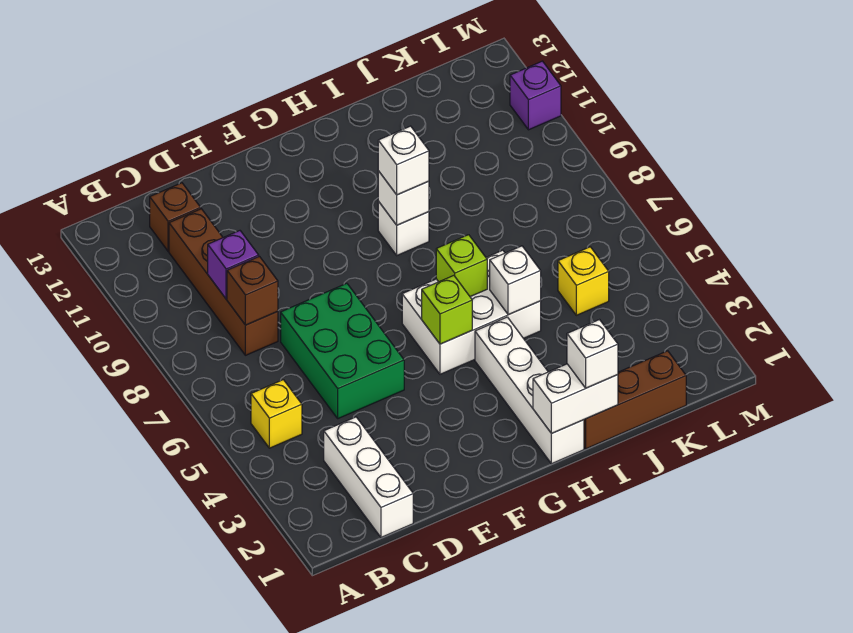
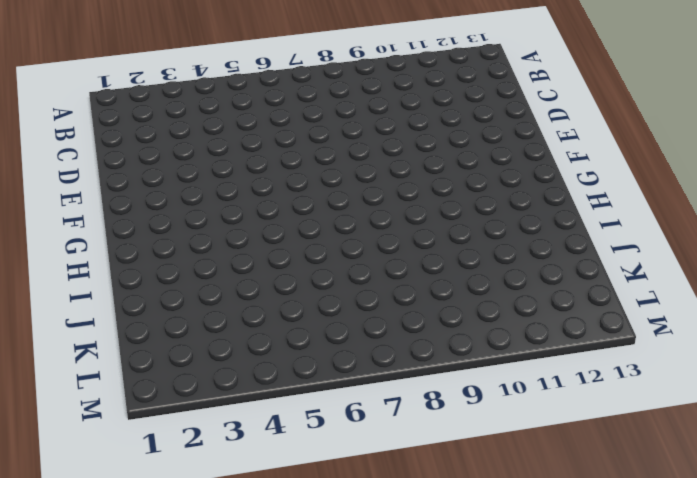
none -> yellow 1x1 brick [251,380,302,448]
none -> white 1x3 brick [324,417,413,537]
none -> brown 1x4 brick [169,209,278,355]

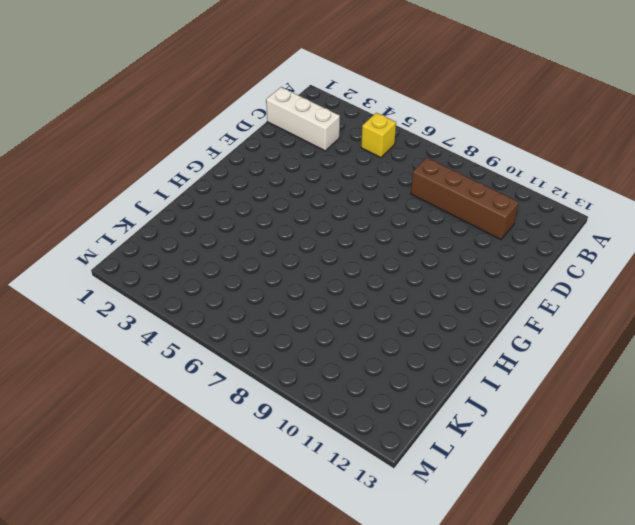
none -> brown 1x1 brick [150,183,201,251]
none -> green 2x3 brick [281,283,404,419]
none -> white 2x3 brick [402,250,541,374]

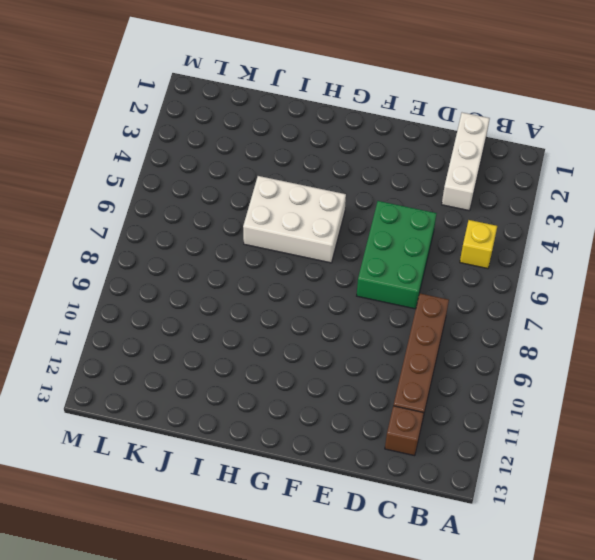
none -> white 1x4 brick [475,317,584,464]
none -> white 1x1 brick [378,201,429,255]
none -> brown 1x3 brick [584,351,686,449]

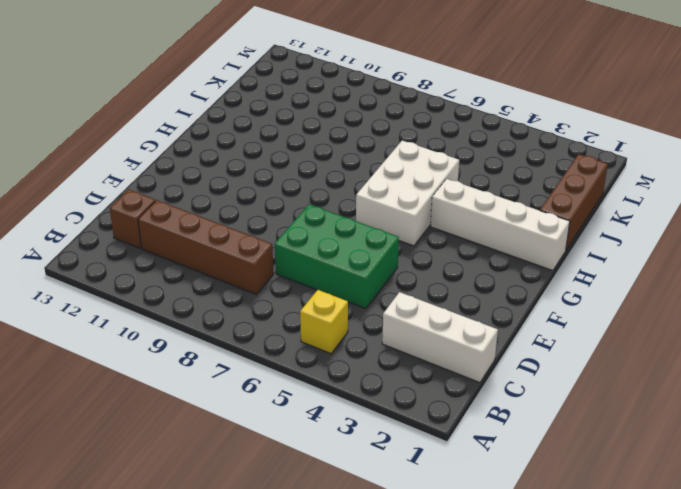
none -> white 1x1 brick [378,201,429,255]
none -> yellow 1x1 brick [558,247,609,315]
none -> purple 1x1 brick [510,61,561,130]

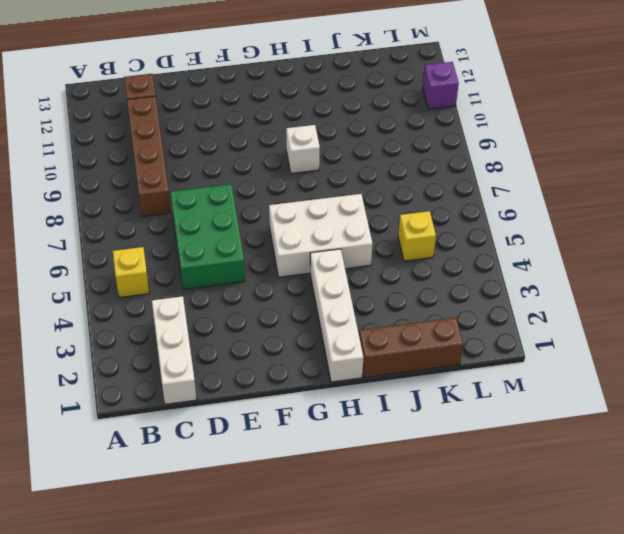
none -> brown 1x1 brick [227,256,278,325]
none -> purple 1x1 brick [208,231,259,299]
none -> lime 1x1 brick [422,275,472,344]

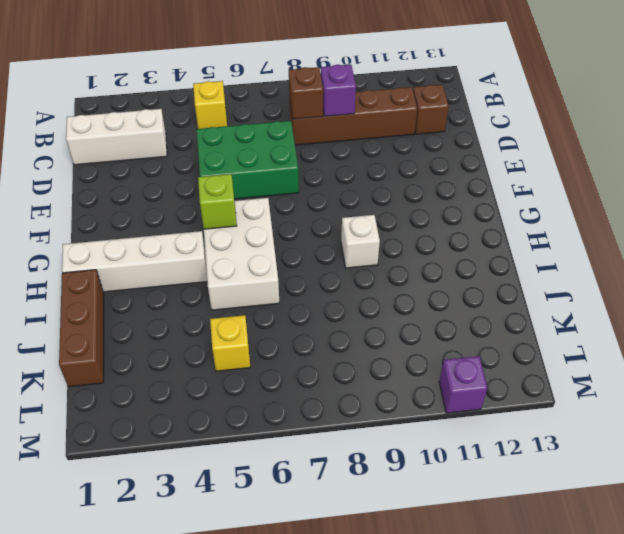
none -> white 1x2 brick [533,364,618,433]
none -> lime 1x1 brick [436,235,487,297]
none -> white 1x1 brick [378,171,429,225]

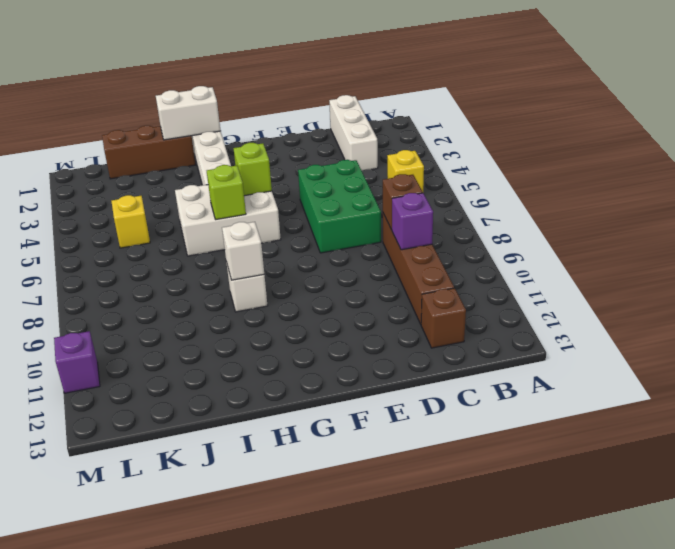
none -> white 1x1 brick [490,246,541,315]
none -> white 1x1 brick [378,126,429,195]
none -> white 1x1 brick [567,320,618,388]

